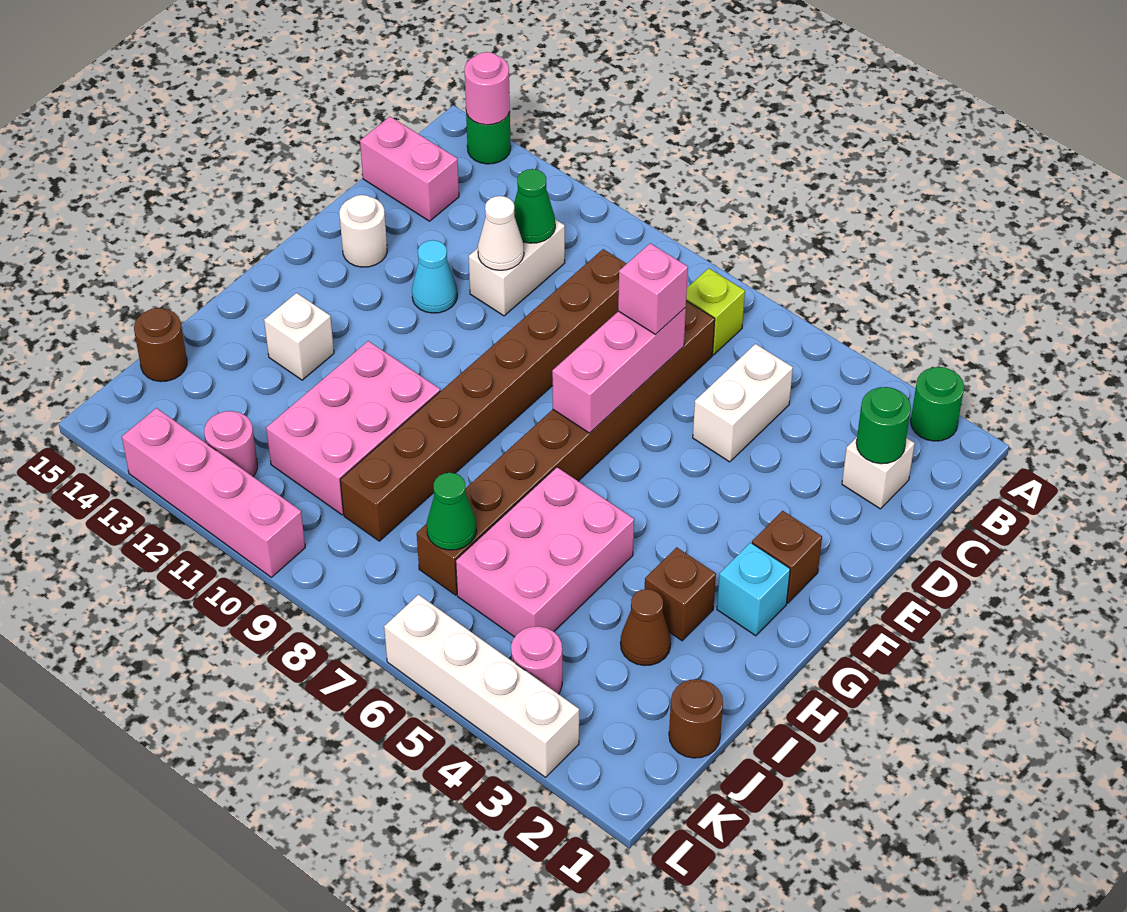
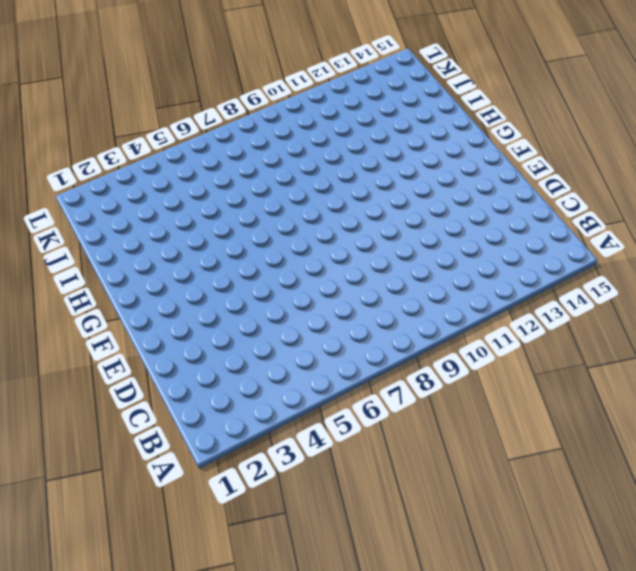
none -> green 1x1 round brick [911,367,964,441]
none -> green 1x1 round brick [466,112,511,164]
none -> lime 1x1 brick [686,268,745,355]
none -> white 1x1 brick [842,437,915,509]

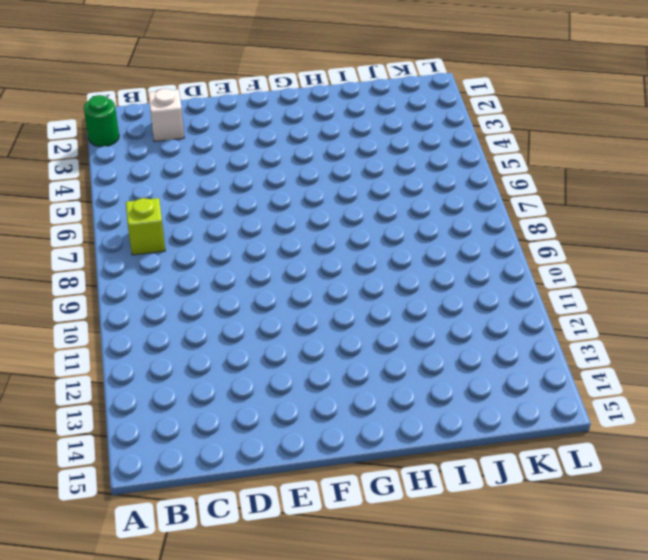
none -> green 1x1 round brick [466,112,511,164]
none -> white 1x2 brick [693,344,793,462]
none -> brown 1x8 brick [417,301,715,595]
none -> brown 1x8 brick [340,249,627,541]

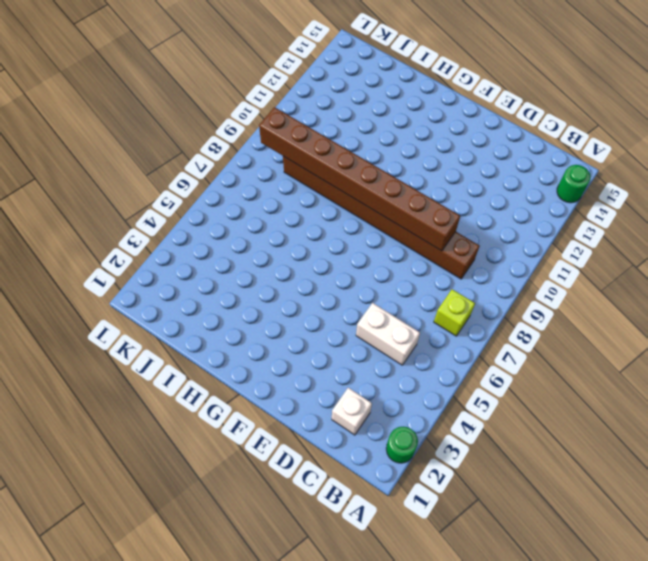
brown 1x8 brick [259,107,460,251] -> brown 1x8 brick moved to [417,301,715,595]
none -> white 1x2 brick [469,219,565,316]
none -> pink 1x2 brick [360,117,459,221]
none -> cyan 1x1 cone [412,240,457,313]
none -> white 1x1 round brick [339,195,387,267]

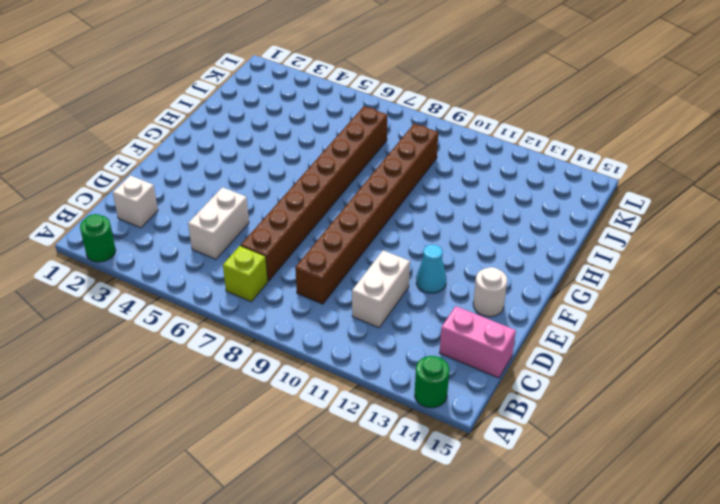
none -> brown 1x1 brick [752,511,822,603]
none -> cyan 1x1 brick [717,543,790,636]
none -> brown 1x1 brick [645,547,716,641]
none -> pink 2x3 brick [456,467,634,637]

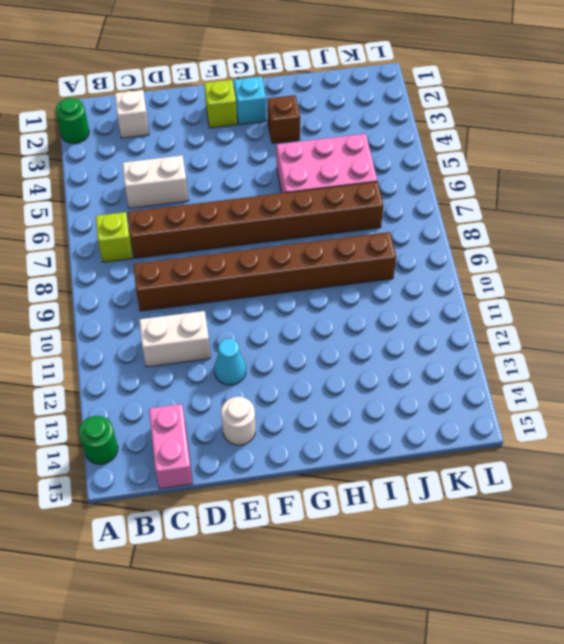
lime 1x1 brick [204,80,237,128] -> brown 1x1 brick [752,511,822,603]
none -> pink 2x3 brick [266,341,440,515]
none -> white 1x1 brick [264,293,334,380]
none -> brown 1x1 cone [621,589,671,666]
none -> brown 1x1 round brick [669,679,723,758]

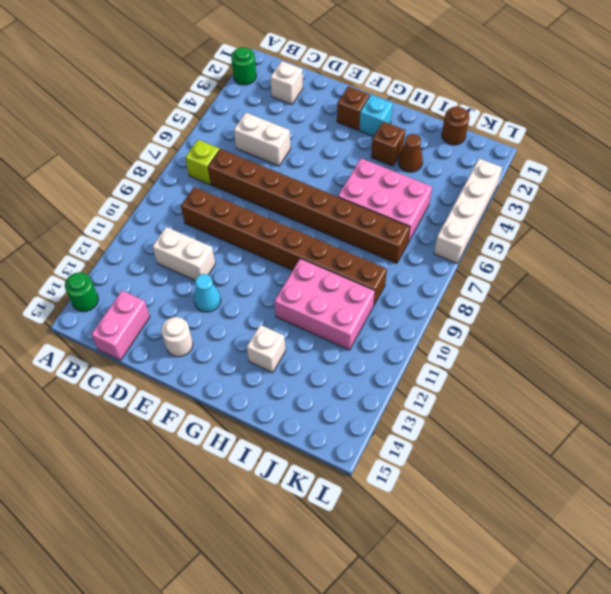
none -> brown 1x1 round brick [134,308,187,382]
none -> pink 1x1 round brick [511,626,562,694]
none -> pink 1x1 round brick [204,411,257,476]
none -> pink 1x4 brick [122,408,305,577]

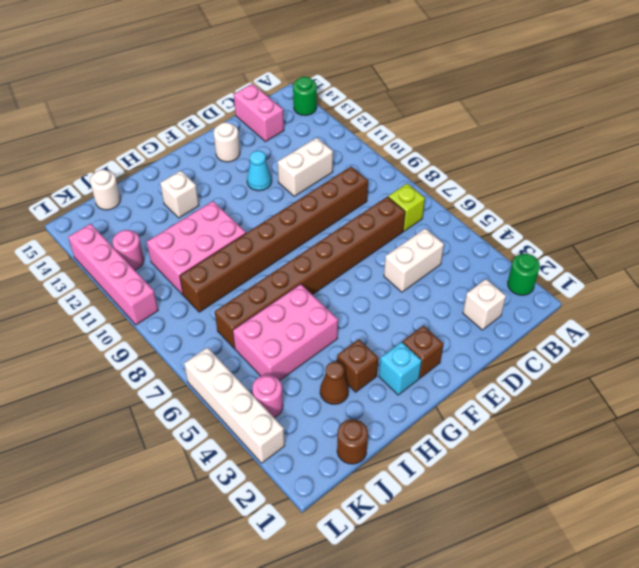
white 1x1 round brick [90,170,121,210] -> brown 1x1 round brick [134,308,187,382]
none -> pink 1x1 round brick [464,52,510,125]
none -> green 1x1 round brick [856,387,911,464]
none -> green 1x1 cone [514,169,555,243]
none -> pink 1x3 brick [552,308,686,433]

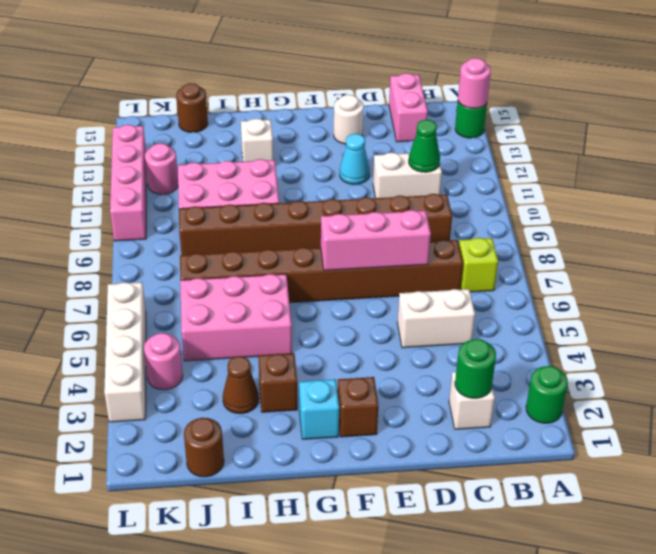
none -> white 1x1 cone [478,196,524,270]
none -> green 1x1 cone [427,473,477,550]
none -> pink 1x1 brick [618,243,688,334]

